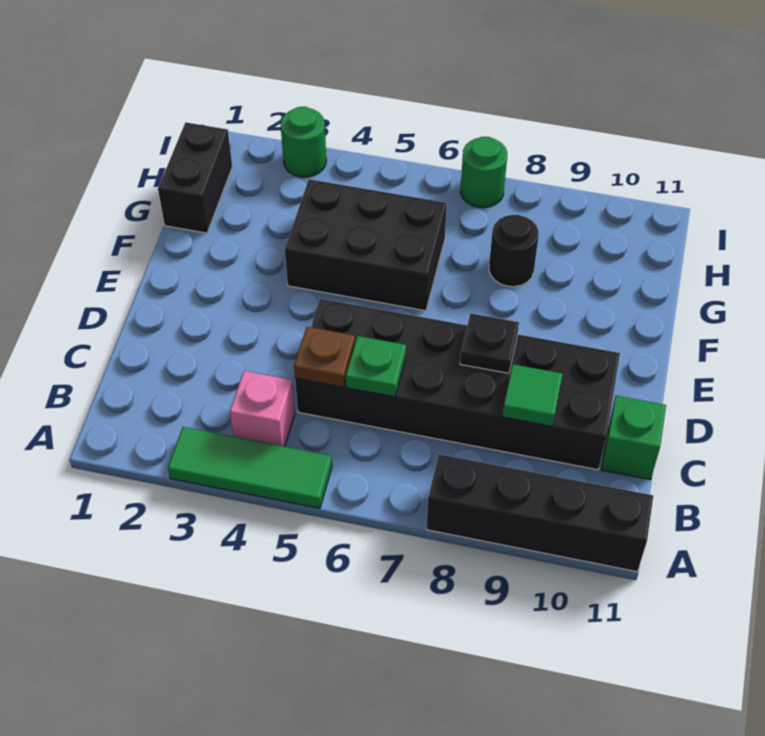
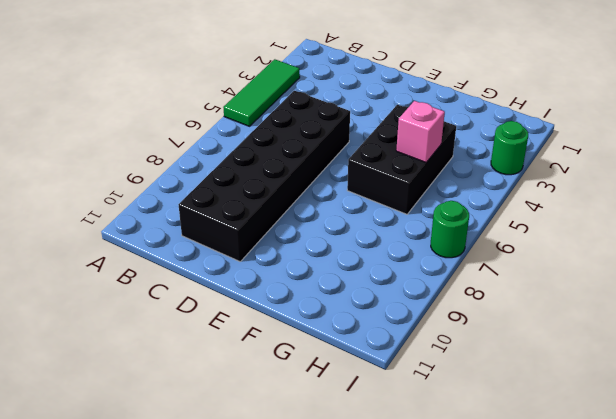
pink 1x1 brick [396,101,445,162] -> pink 1x1 brick moved to [230,371,295,447]
none -> black 1x4 brick [427,454,653,572]
none -> green 1x1 brick [601,396,666,480]
none -> black 1x2 brick [158,123,232,233]

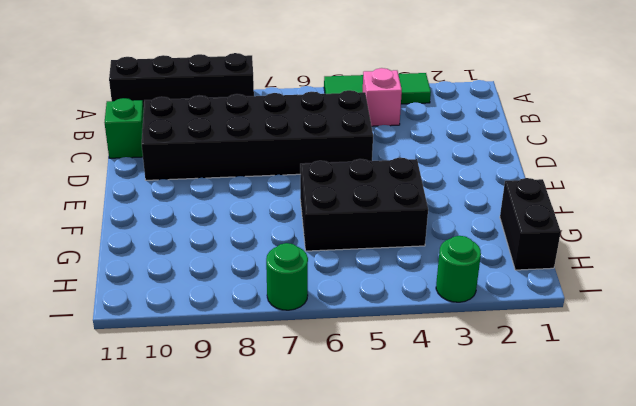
none -> black 1x1 round brick [489,215,539,287]
none -> brown 1x1 plate [294,327,355,387]
none -> green 1x1 plate [346,336,406,397]

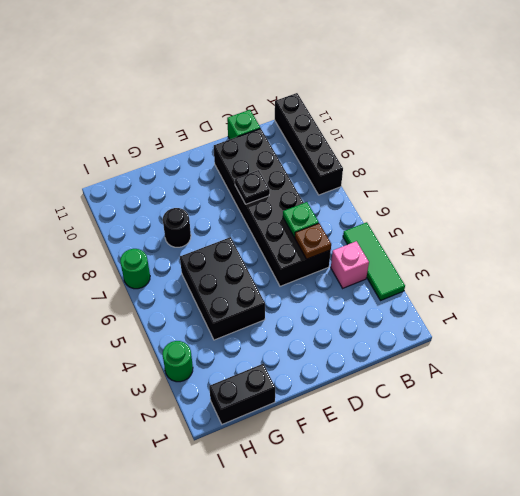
none -> green 1x1 tile [502,364,563,426]

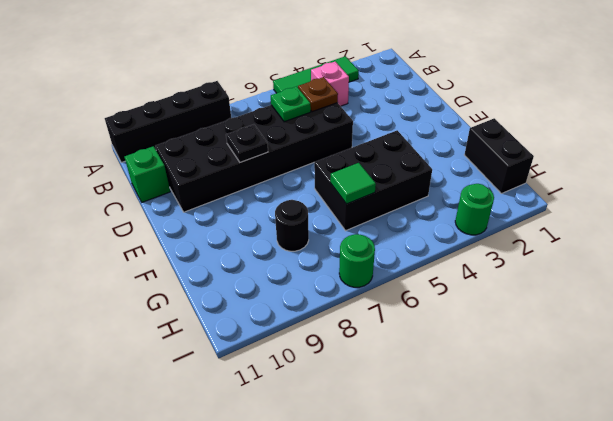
green 1x1 tile [330,163,376,204] -> green 1x1 tile moved to [502,364,563,426]

